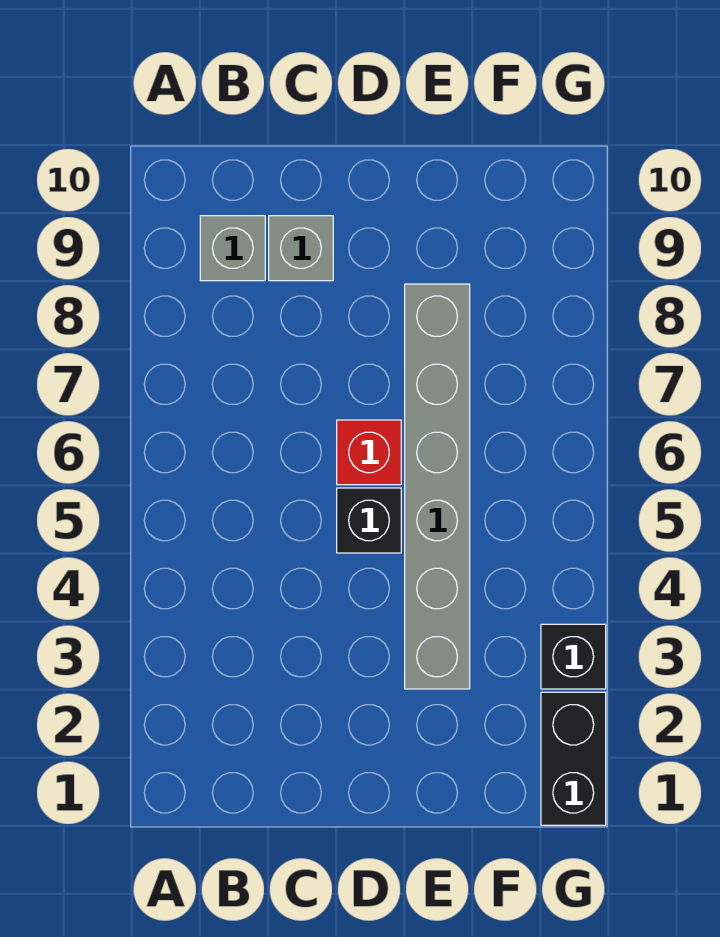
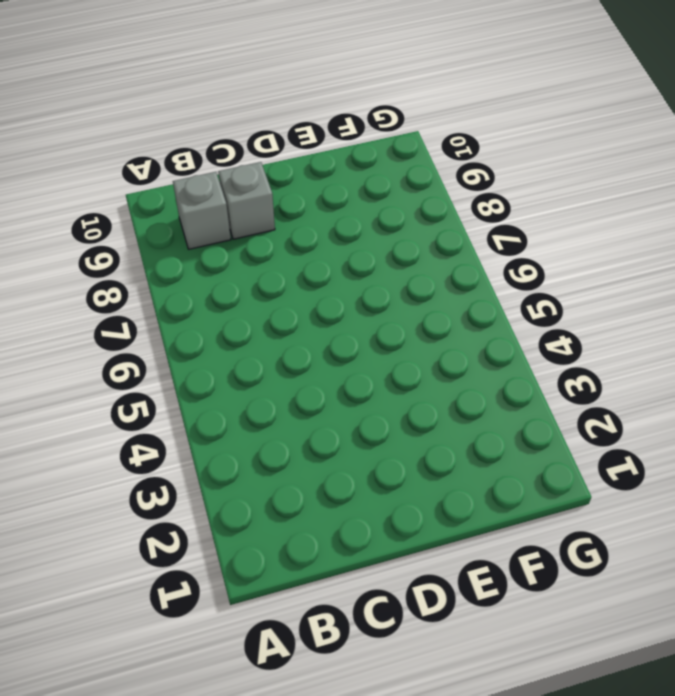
none -> black 1x1 brick [337,488,401,553]
none -> red 1x1 brick [337,420,401,485]

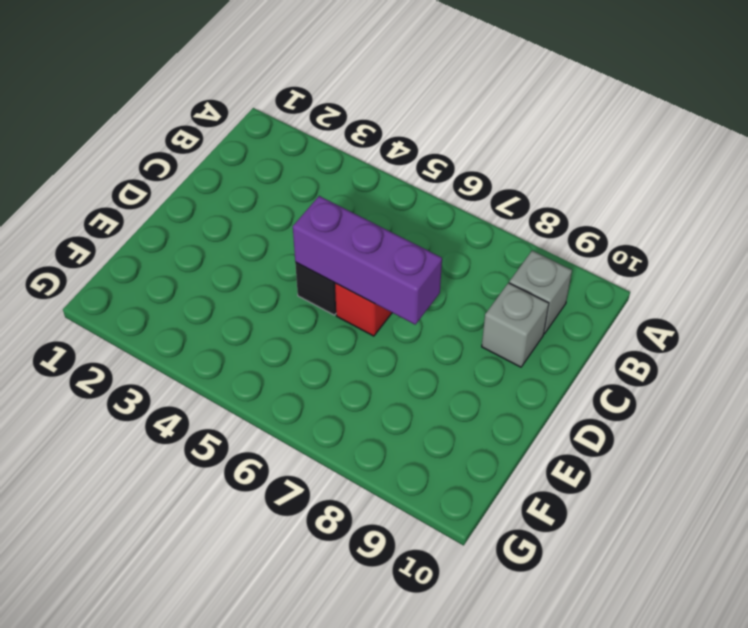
purple 1x3 brick [293,196,442,325] -> none
none -> grey 1x6 brick [405,284,470,689]
none -> black 1x2 brick [541,692,606,825]

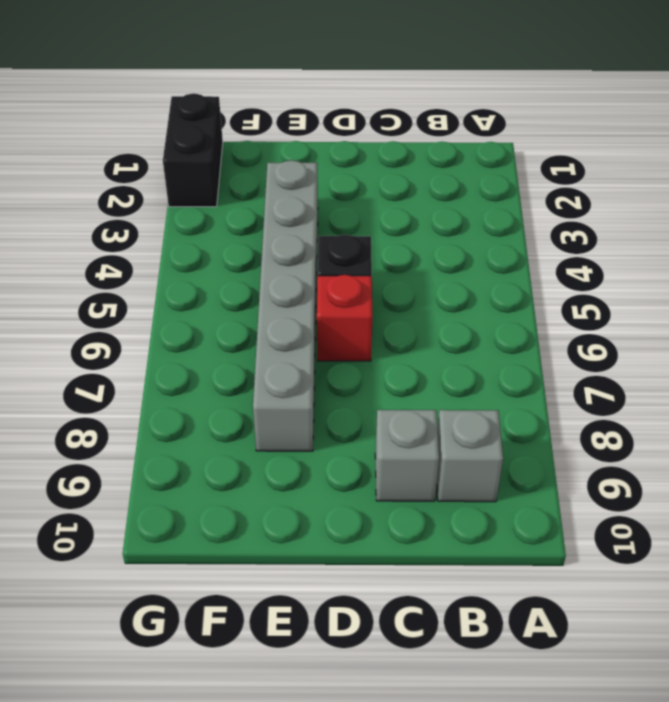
none -> black 1x1 brick [541,624,606,689]

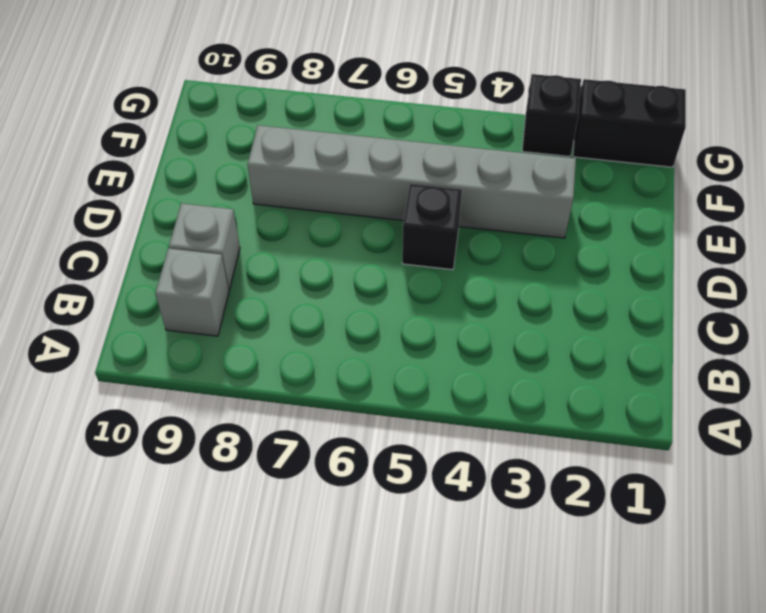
none -> red 1x1 brick [337,420,401,485]

